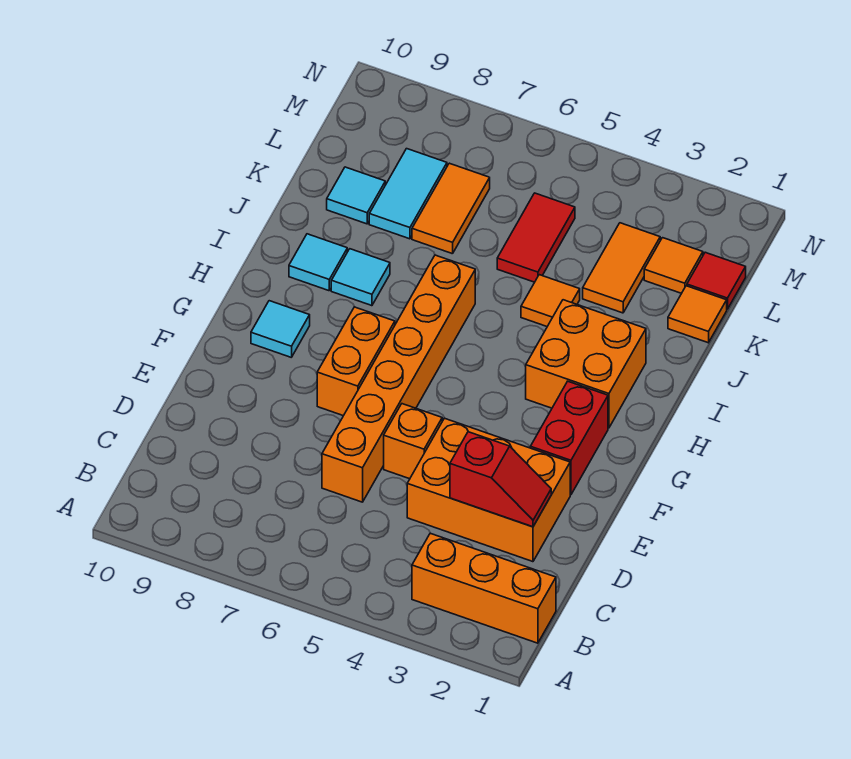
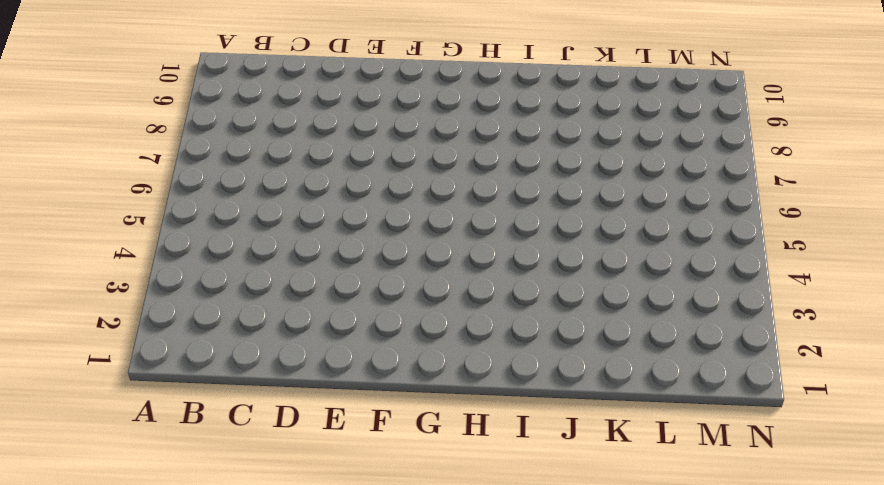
none -> orange 1x3 brick [412,533,556,643]
none -> orange 2x3 brick [407,418,570,562]
none -> orange 1x6 brick [322,255,475,502]

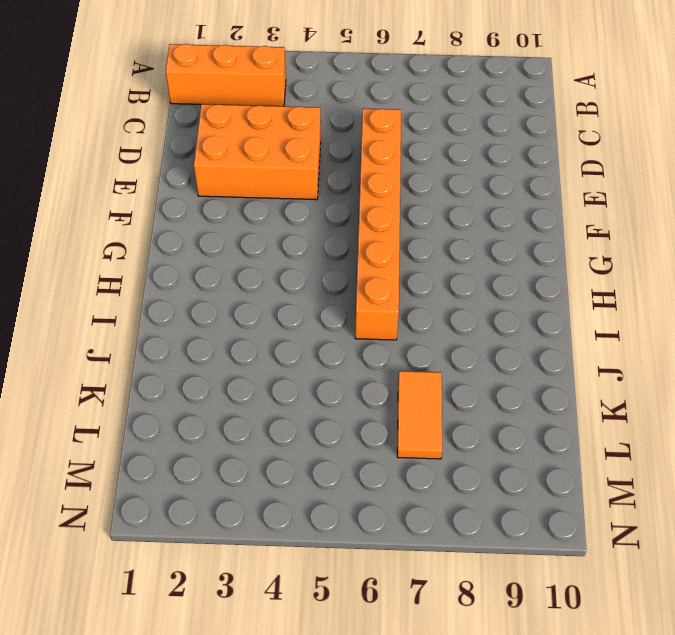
none -> orange 1x1 brick [384,404,442,479]
none -> red 1x2 brick [530,381,608,495]
none -> orange 1x2 brick [317,307,395,416]

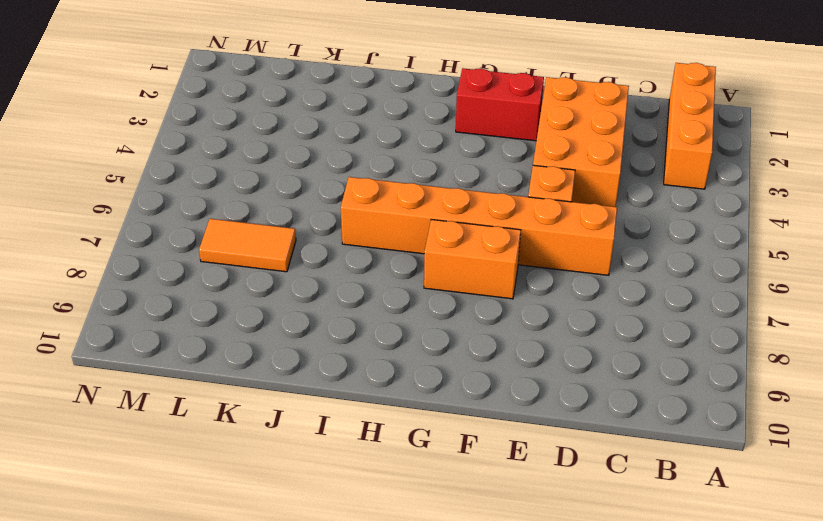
none -> cyan 1x1 tile [251,301,310,357]
none -> orange 2x2 brick [526,300,646,428]
none -> cyan 1x1 tile [331,249,390,306]

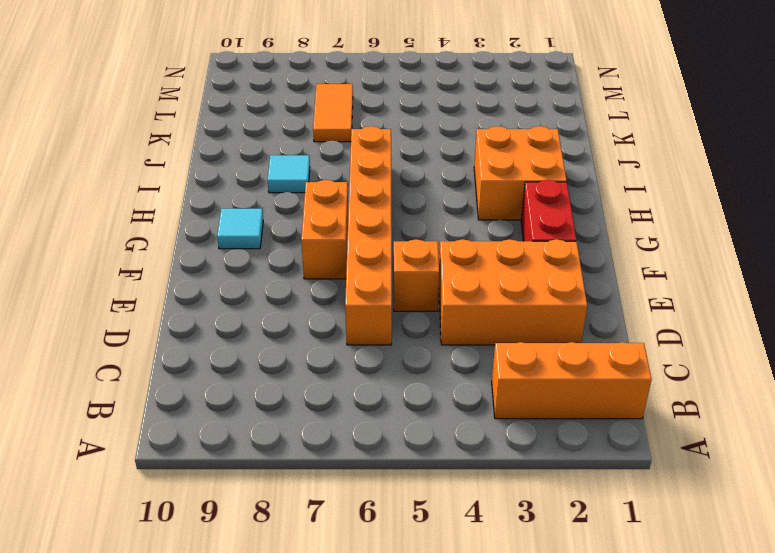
none -> cyan 1x1 tile [289,234,347,291]
none -> orange 1x1 tile [521,275,580,326]
none -> orange 1x1 tile [668,286,727,343]

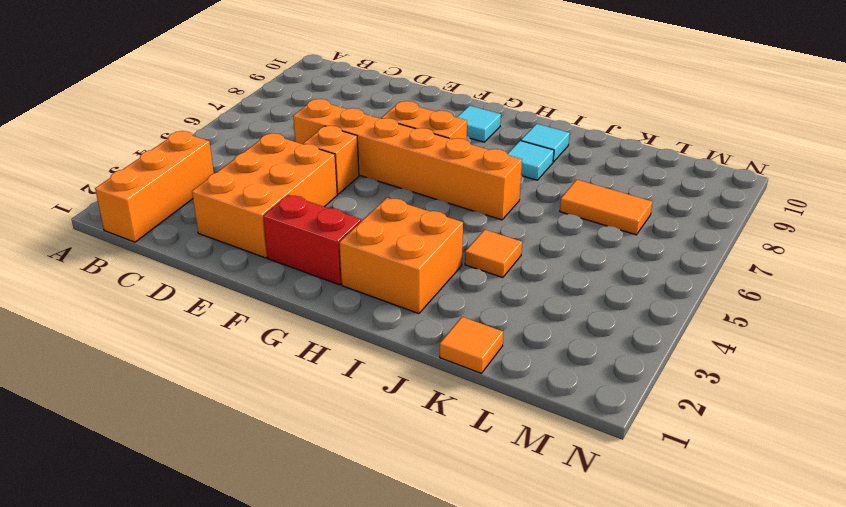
none -> orange 1x2 tile [583,223,660,313]
none -> red 1x2 tile [497,193,575,282]
none -> cyan 1x2 tile [369,149,447,239]

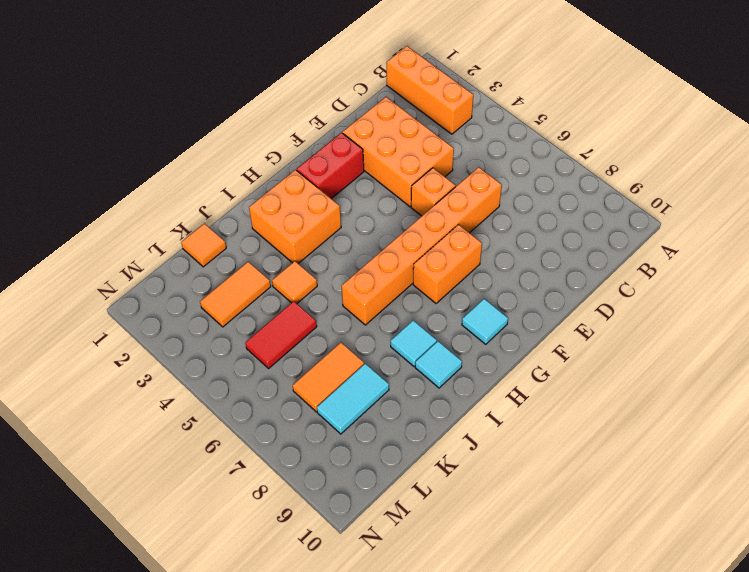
none -> cyan 1x1 tile [327,167,385,224]
none -> red 1x1 tile [687,252,746,309]
none -> orange 1x1 tile [644,238,703,293]

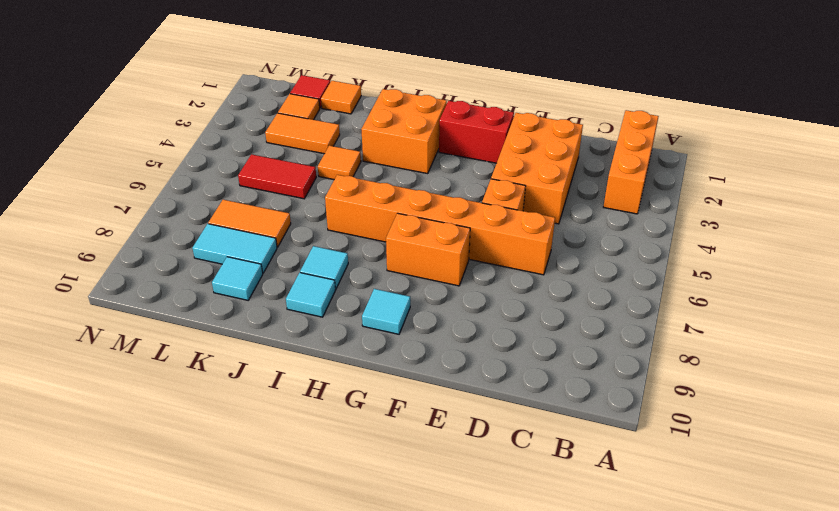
none -> red 1x2 slope [450,432,551,527]

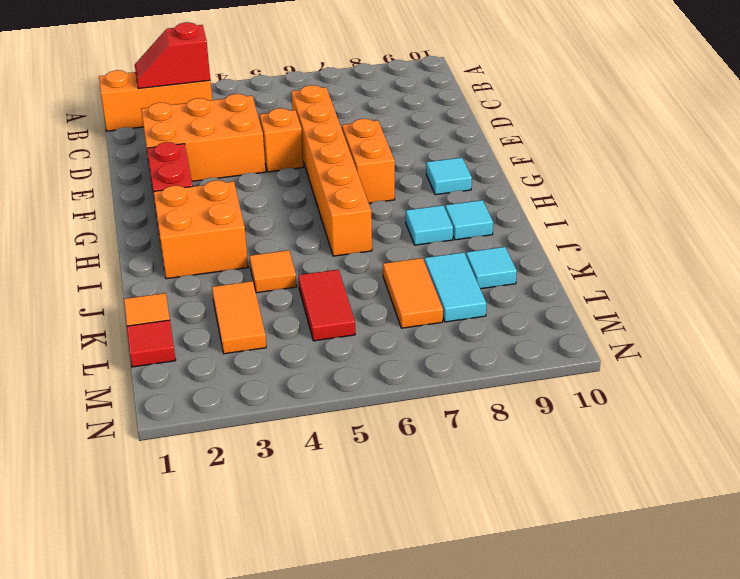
red 1x2 slope [135,22,210,89] -> red 1x2 slope moved to [450,432,551,527]
none -> orange 1x1 tile [644,238,703,293]

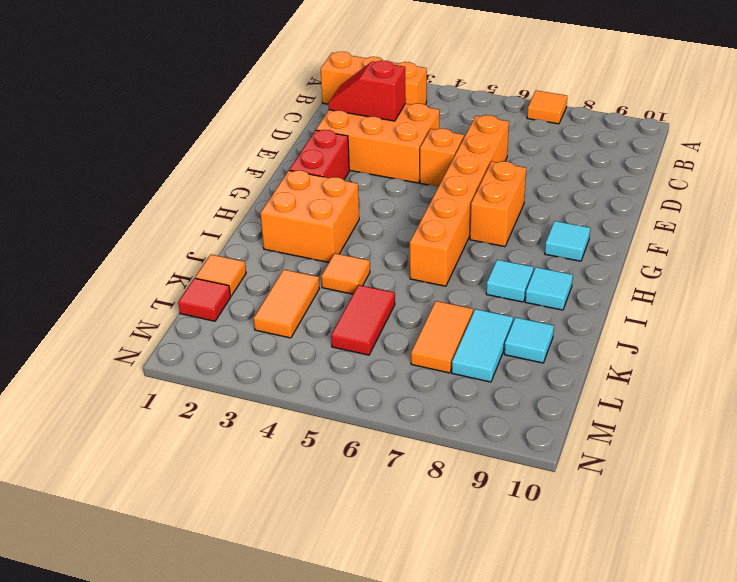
orange 1x1 tile [527,91,567,124] -> orange 1x1 tile moved to [644,238,703,293]

